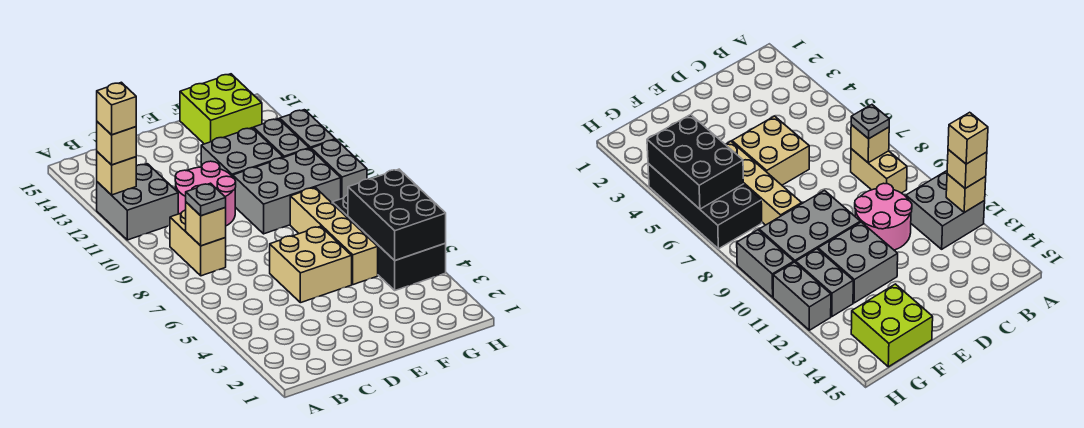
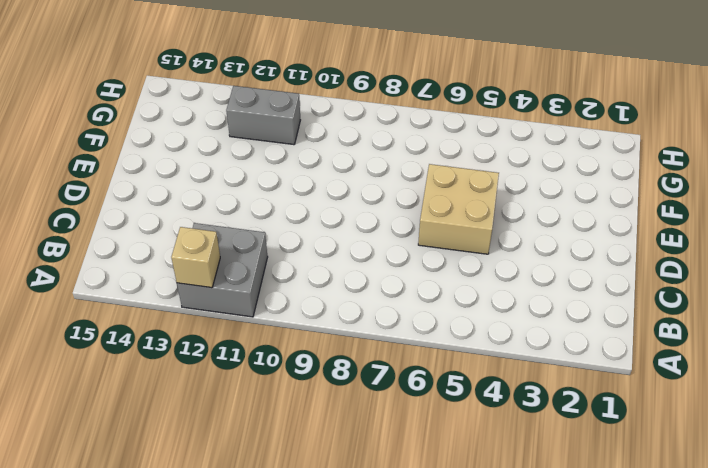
none -> tan 1x2 brick [170,210,226,276]
none -> pink 2x2 round brick [175,161,236,226]
none -> grey 2x3 brick [233,148,341,234]

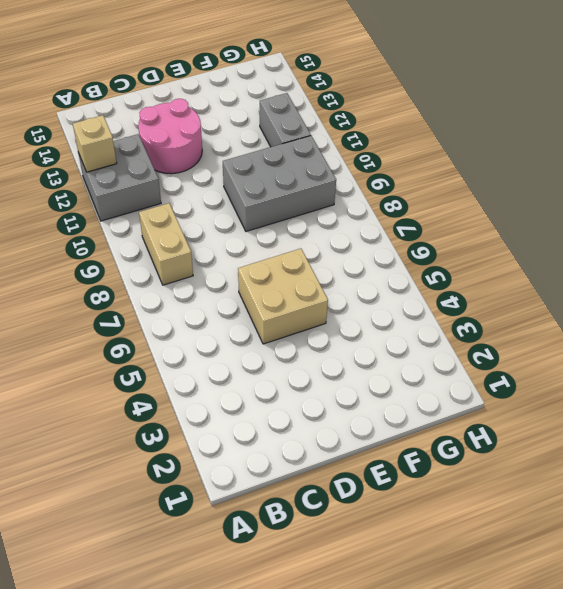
pink 2x2 round brick [138,99,202,174] -> pink 2x2 round brick moved to [175,161,236,226]
none -> grey 2x2 brick [201,128,283,177]
none -> tan 1x4 brick [290,187,378,285]
none -> lime 2x2 brick [180,74,262,144]

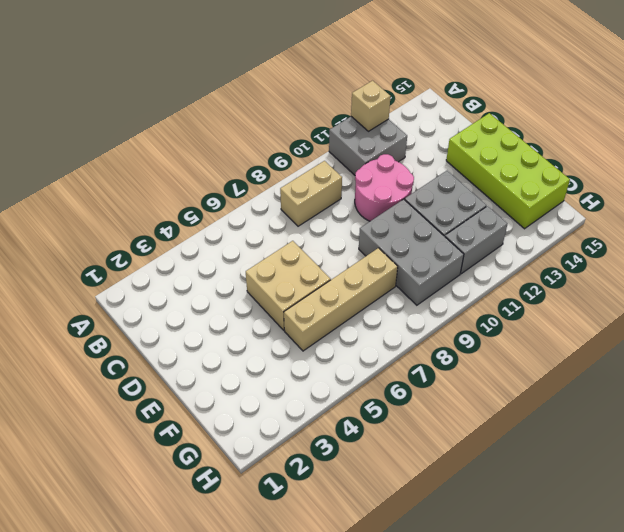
lime 2x4 brick [446,113,570,229] -> lime 2x2 brick [180,74,262,144]
none -> black 2x4 brick [332,195,446,290]
none -> grey 1x2 brick [311,140,367,199]
none -> grey 1x2 brick [280,110,335,149]

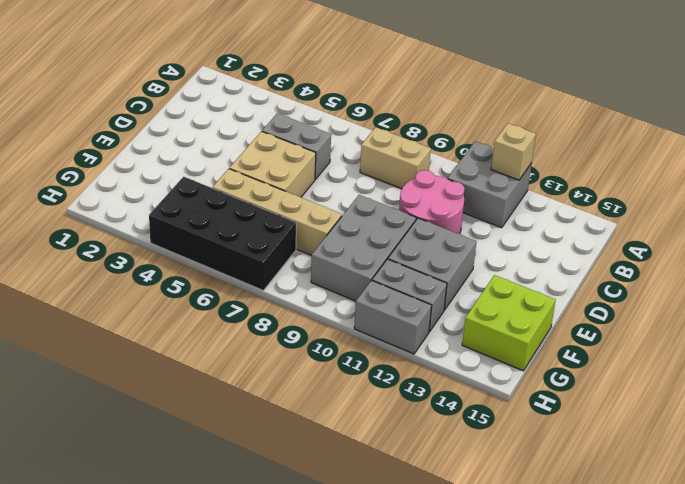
grey 1x2 brick [262,113,331,179] -> grey 1x2 brick moved to [311,140,367,199]
none -> tan 1x1 brick [186,202,226,246]
none -> black 2x3 brick [348,169,446,260]
none -> tan 1x1 brick [97,122,136,165]

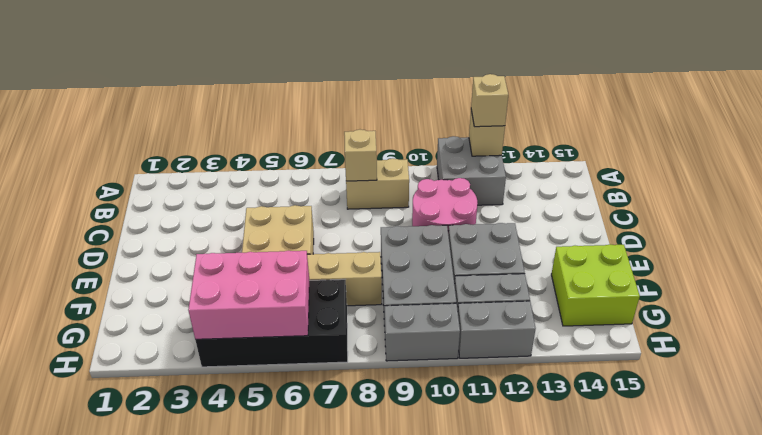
pink 2x3 brick [188,251,309,339] -> black 2x3 brick [348,169,446,260]
none -> grey 1x1 plate [186,183,226,216]
none -> tan 1x1 brick [97,82,136,135]

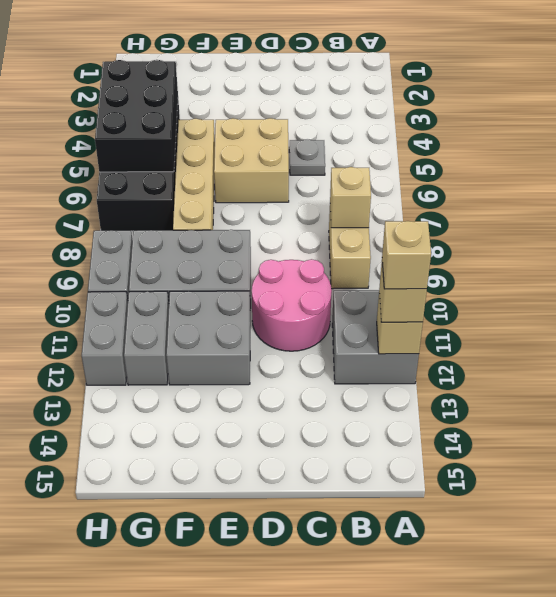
grey 1x1 plate [289,139,325,175] -> grey 1x1 plate moved to [186,183,226,216]
none -> lime 2x2 brick [180,74,262,144]

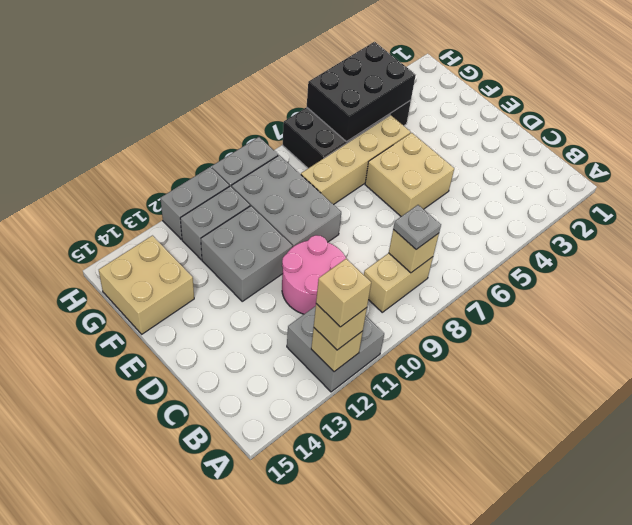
tan 2x2 brick [99,236,194,334] -> lime 2x2 brick [180,74,262,144]

